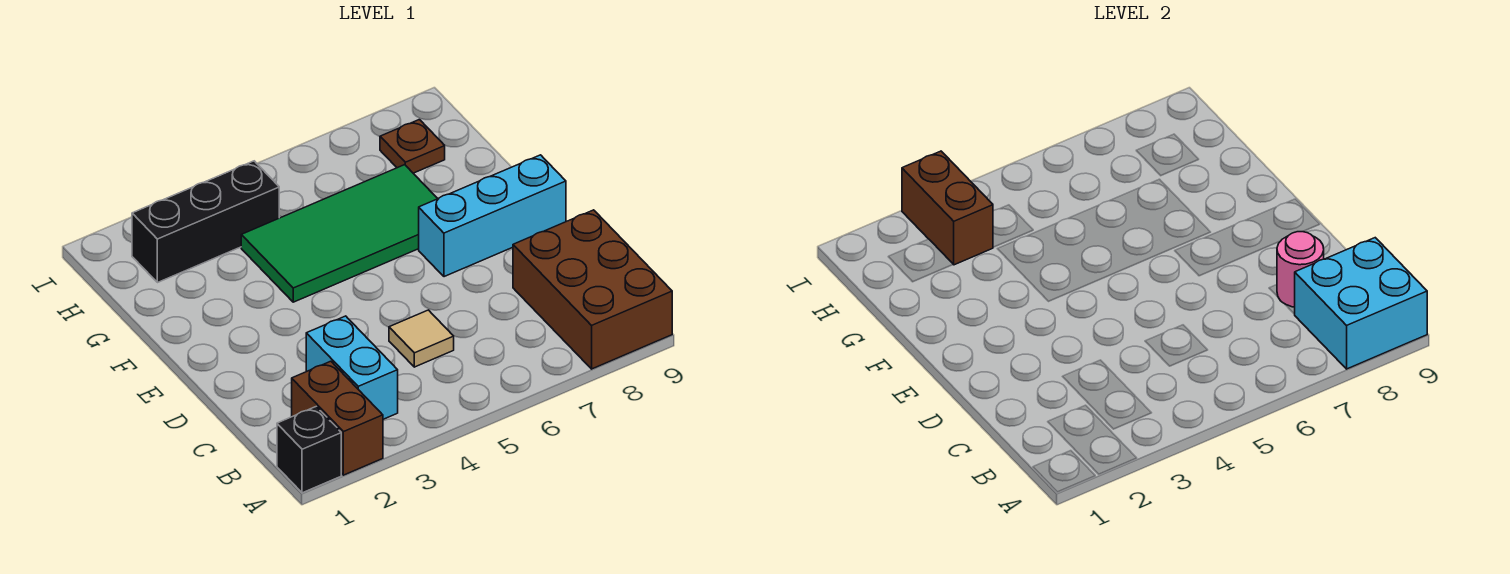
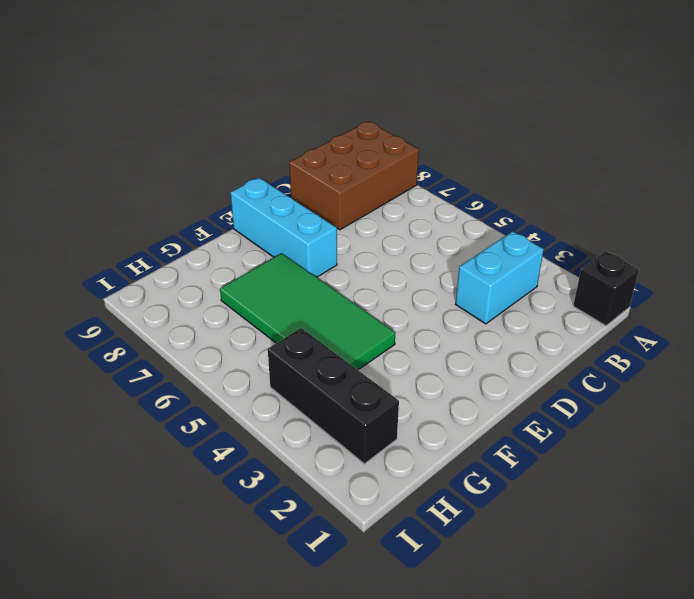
none -> brown 1x2 brick [292,361,383,475]
none -> tan 1x1 tile [389,310,454,367]
none -> brown 1x1 plate [380,120,445,173]

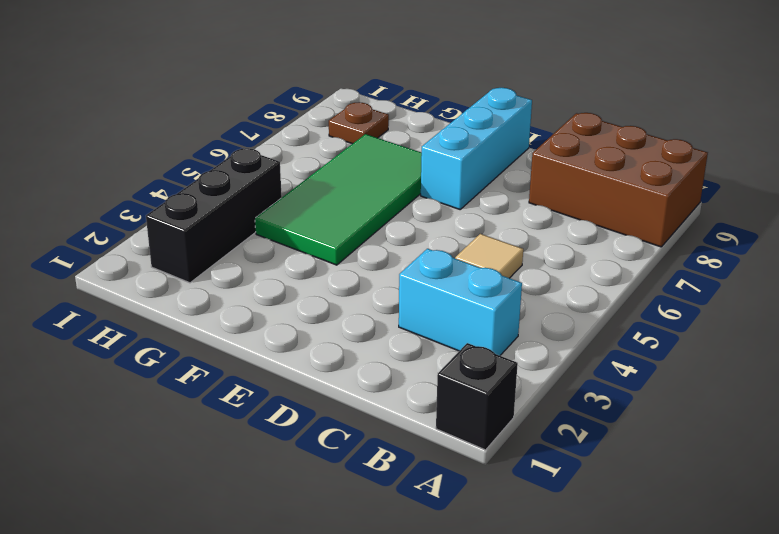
none -> brown 1x2 brick [292,361,383,475]
none -> cyan 2x2 brick [1295,238,1427,369]
none -> pink 1x1 round brick [1277,232,1324,307]

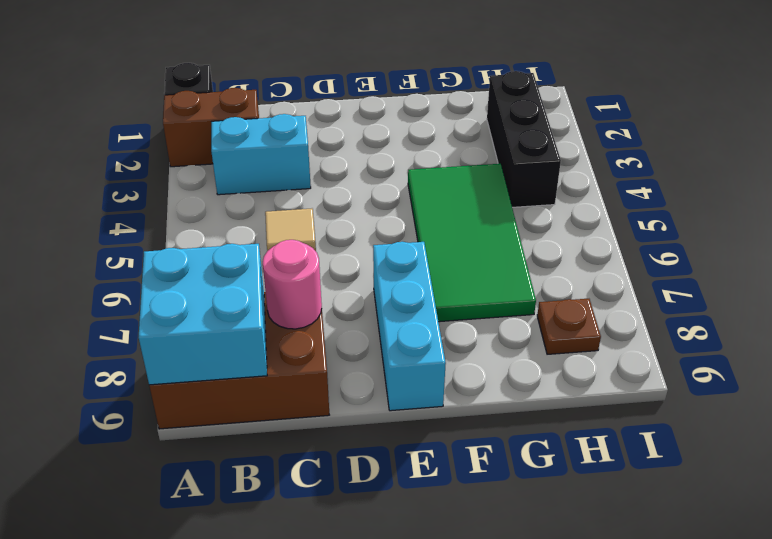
none -> brown 1x2 brick [902,151,993,265]

